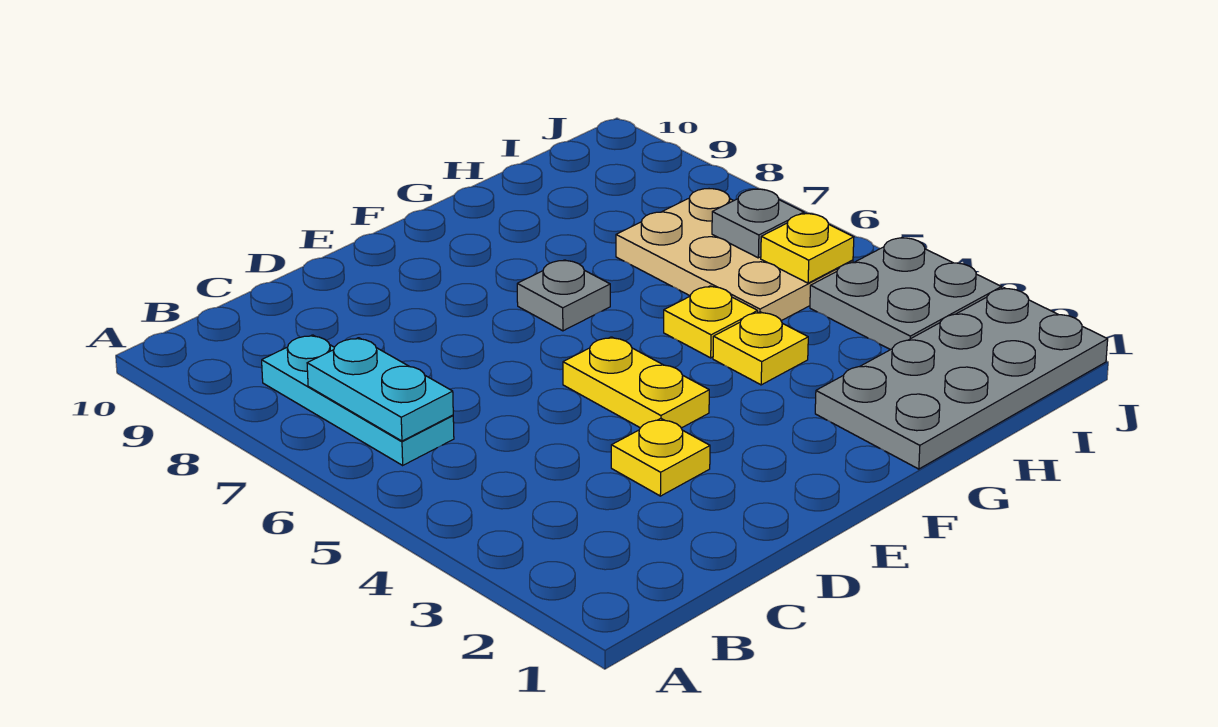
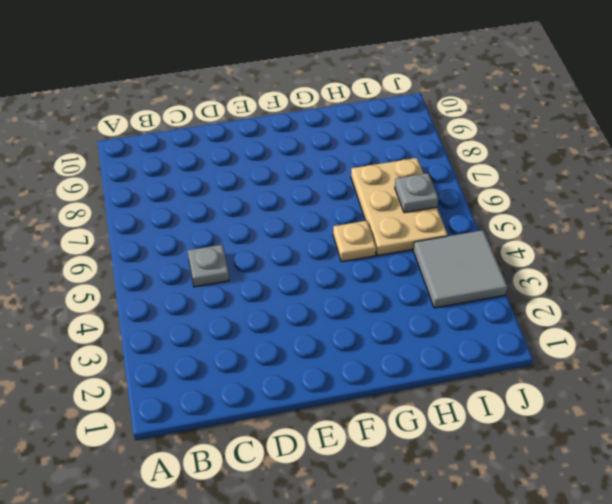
grey 1x1 plate [188,245,229,287] -> grey 1x1 plate moved to [517,260,610,331]
tan 1x1 plate [333,221,376,262] -> yellow 1x1 plate [664,286,758,358]
grey 2x2 tile [413,230,508,308] -> grey 2x2 plate [810,238,1001,350]
none -> cyan 1x3 plate [262,335,454,465]
none -> yellow 1x1 plate [611,419,710,496]
none -> yellow 1x2 plate [563,337,709,428]

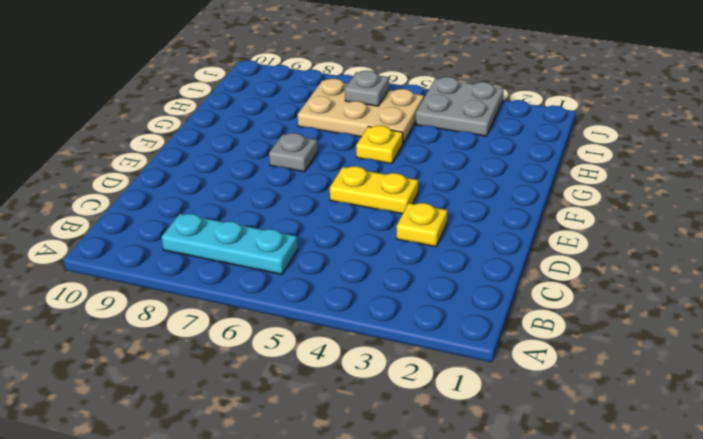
none -> grey 2x4 plate [815,288,1108,469]
none -> yellow 1x1 plate [713,312,808,385]
none -> cyan 1x2 plate [307,338,453,441]

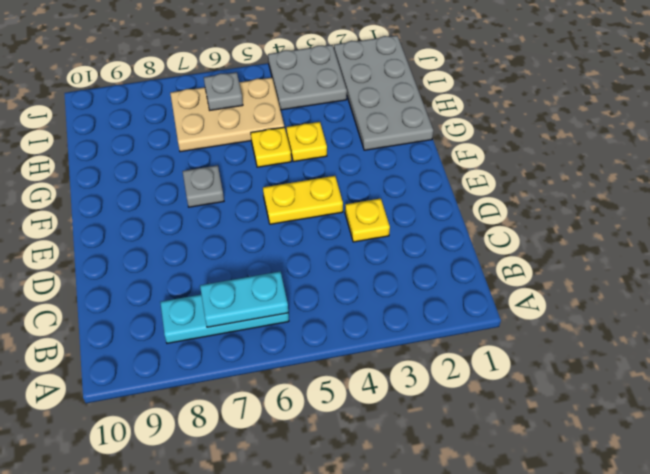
none -> yellow 1x1 plate [761,214,854,283]

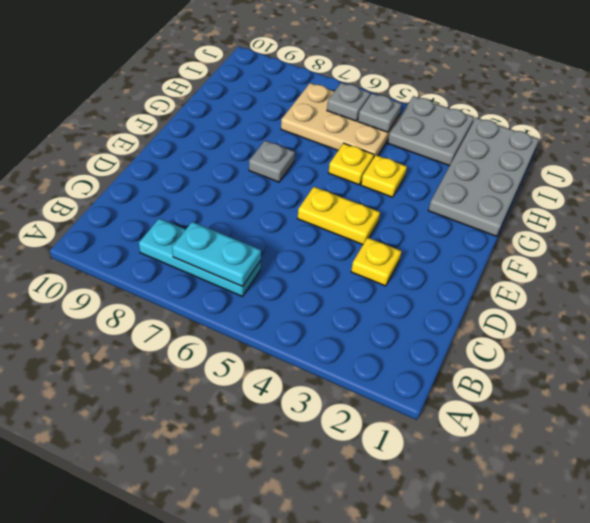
grey 1x1 plate [358,93,402,132] -> yellow 1x1 plate [761,214,854,283]

